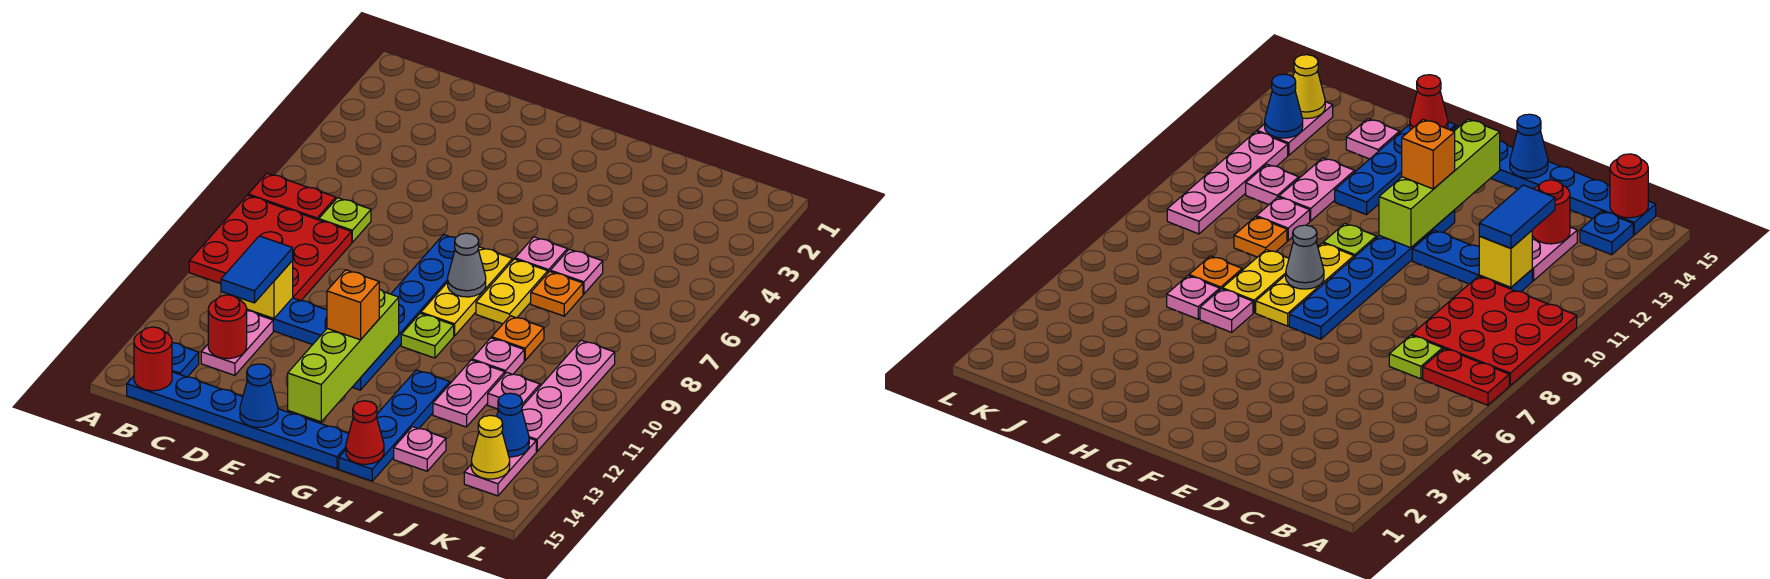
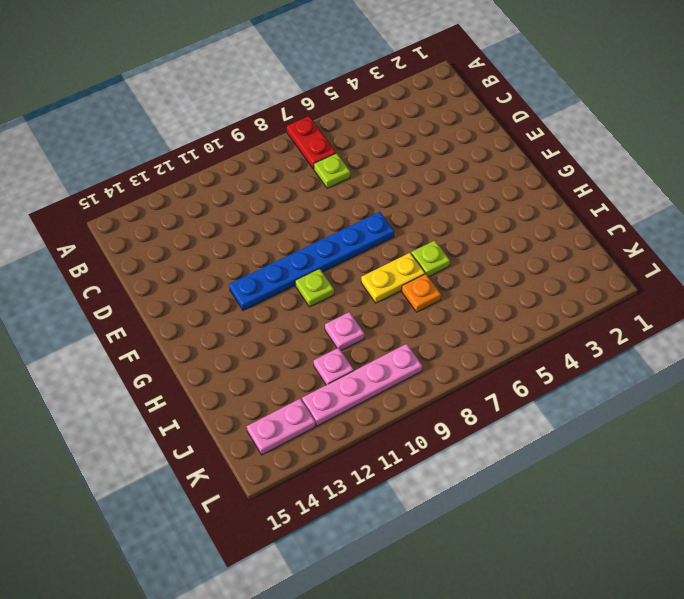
lime 1x1 plate [411,241,450,277] -> pink 1x1 plate [515,237,567,272]
none -> red 3x3 plate [189,195,352,301]
none -> blue 1x1 plate [172,343,199,377]
none -> blue 1x6 plate [127,372,349,469]
none -> blue 1x3 plate [247,298,327,345]

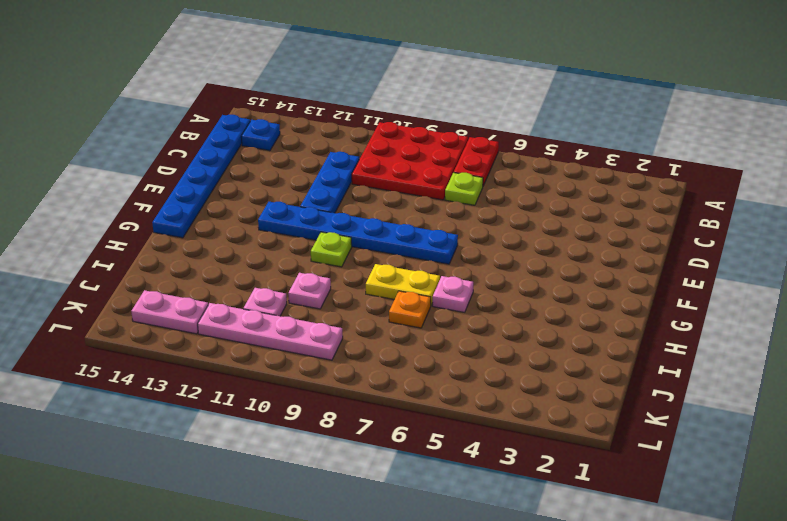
none -> pink 1x2 plate [201,311,273,375]
none -> yellow 1x3 plate [421,247,512,336]
none -> blue 1x4 plate [339,370,450,481]
none -> pink 1x1 plate [550,249,603,294]

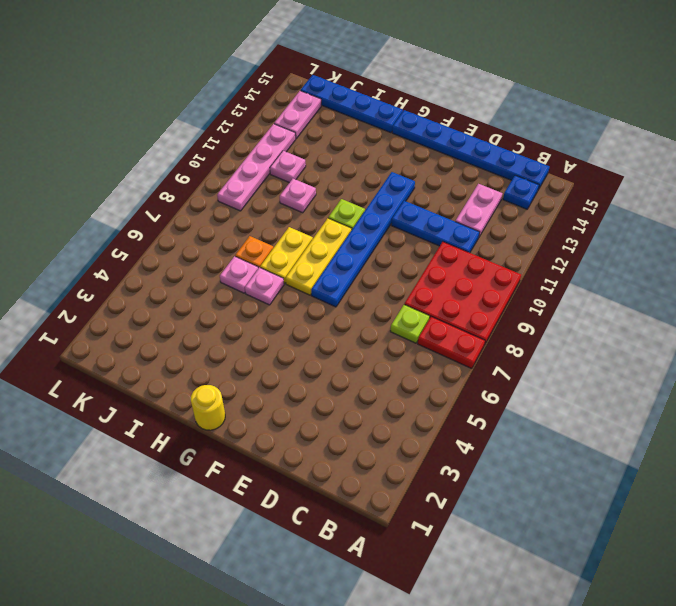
yellow 1x1 round brick [191,385,225,430] -> none
blue 1x4 plate [301,75,403,133] -> blue 1x4 plate turned to [339,370,450,481]
none -> orange 1x1 plate [492,316,544,360]
none -> pink 1x2 plate [433,360,505,427]
none -> pink 1x1 plate [394,427,446,471]
none -> red 1x1 round brick [134,327,172,391]

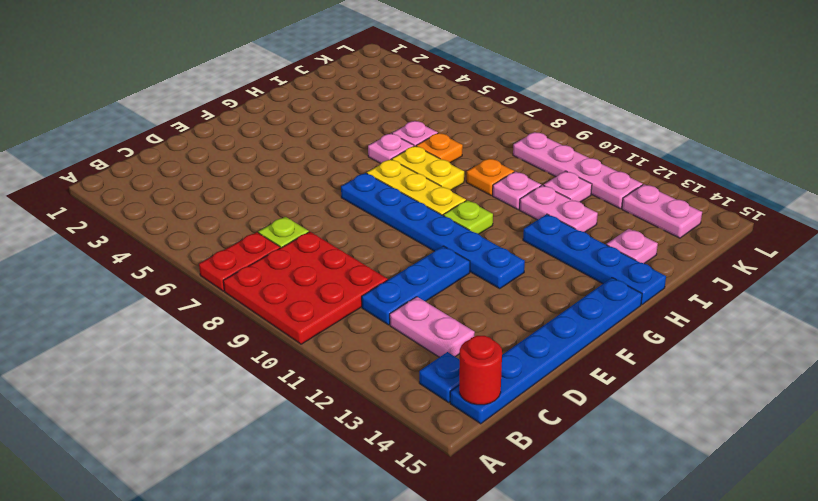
none -> yellow 1x1 brick [240,261,293,319]
none -> red 1x1 round brick [208,295,247,359]
none -> blue 1x1 cone [240,364,278,427]
none -> lime 1x4 brick [288,289,399,422]

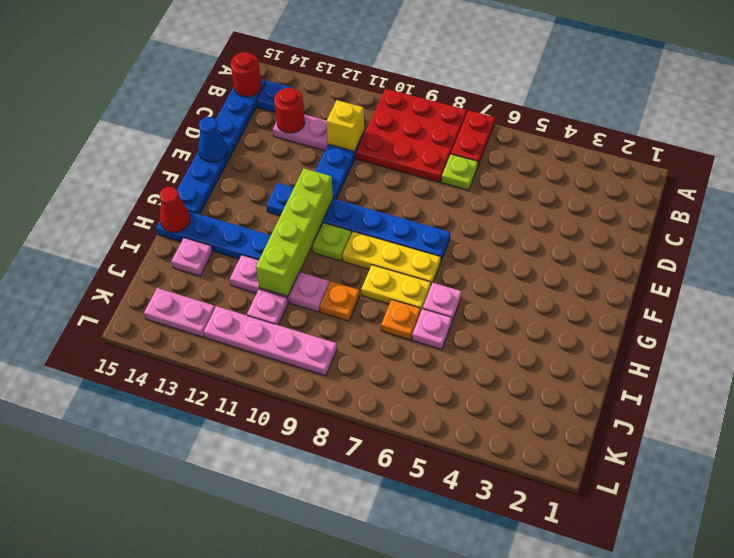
lime 1x4 brick [256,169,333,296] -> lime 1x4 brick turned to [288,289,399,422]
none -> grey 1x1 cone [448,233,486,297]
none -> blue 1x1 cone [497,393,529,457]
none -> yellow 1x1 cone [471,415,510,479]
none -> blue 1x2 tile [221,236,293,303]

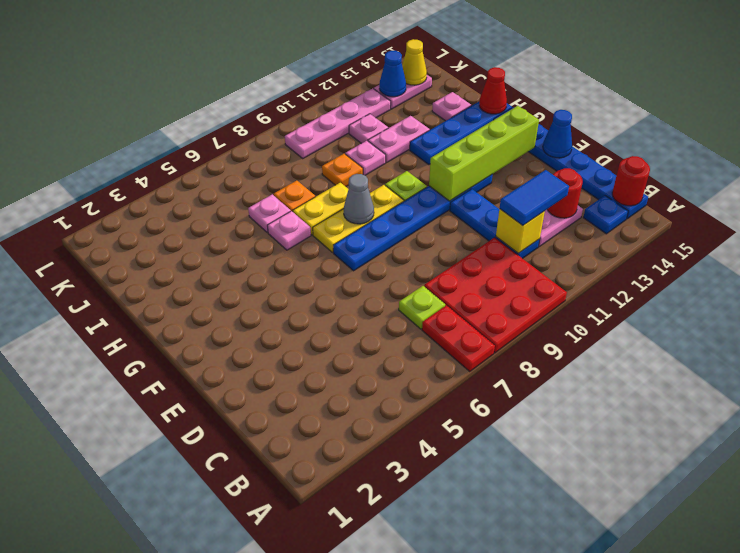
none -> orange 1x1 brick [327,270,379,340]

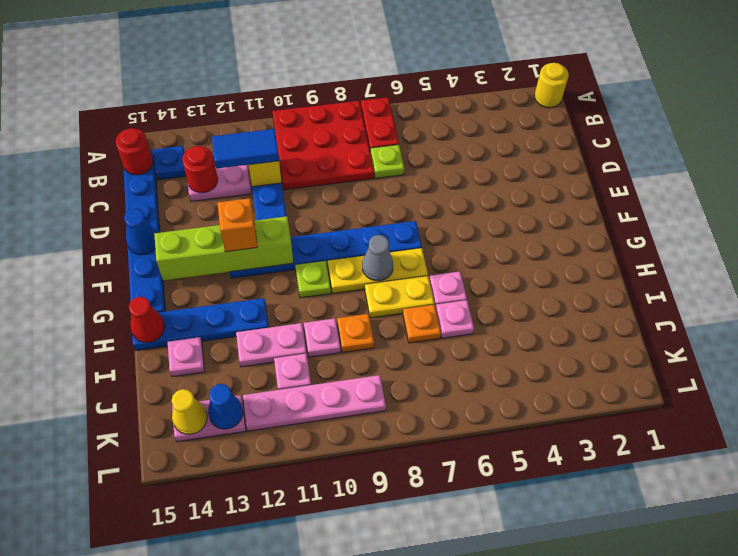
yellow 1x1 round brick [534,63,569,108] -> none

